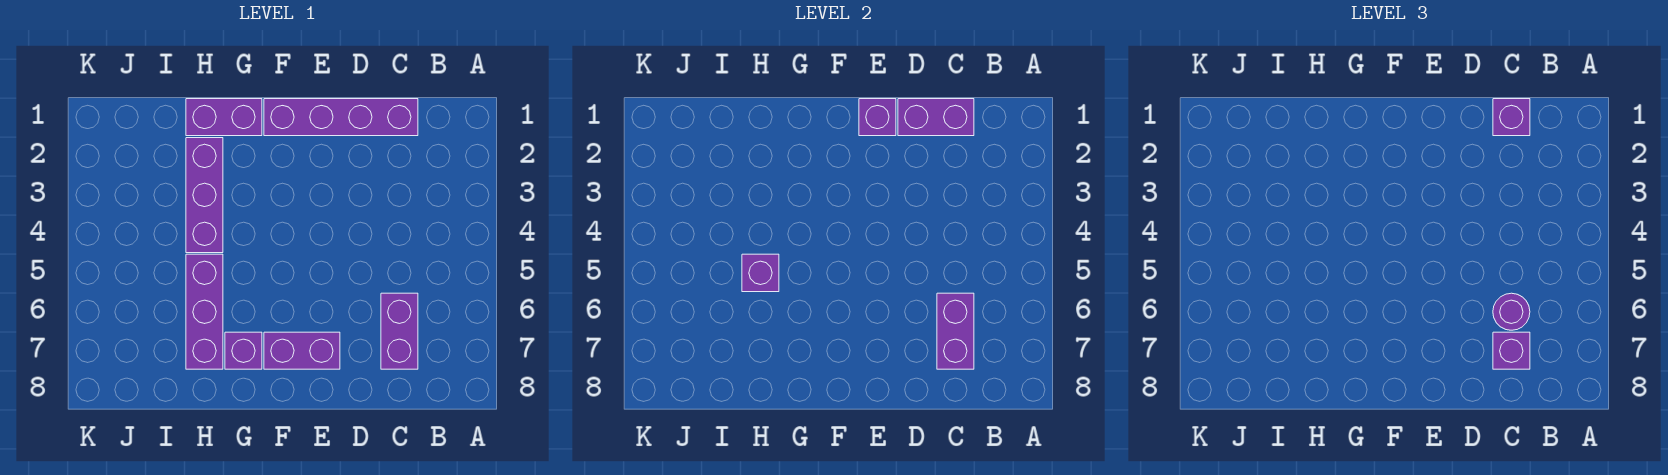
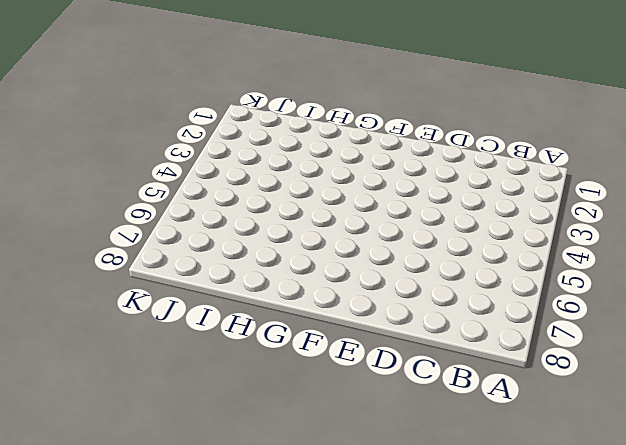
none -> purple 1x4 brick [264,99,418,136]
none -> purple 1x2 brick [381,293,418,369]
none -> purple 1x2 brick [264,332,340,369]

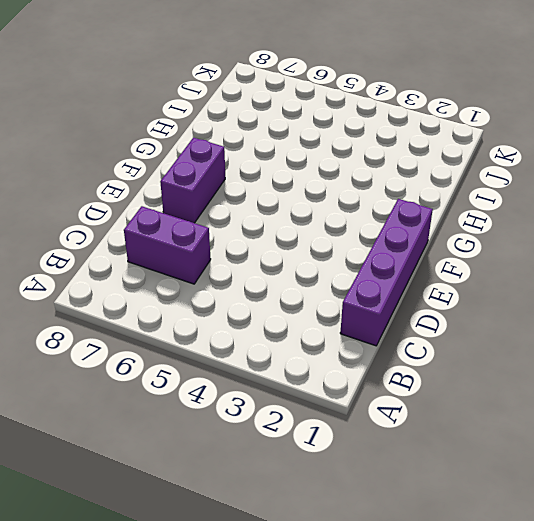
none -> purple 1x2 brick [186,99,262,136]
none -> purple 1x1 brick [225,332,262,369]
none -> purple 1x3 brick [186,138,223,253]

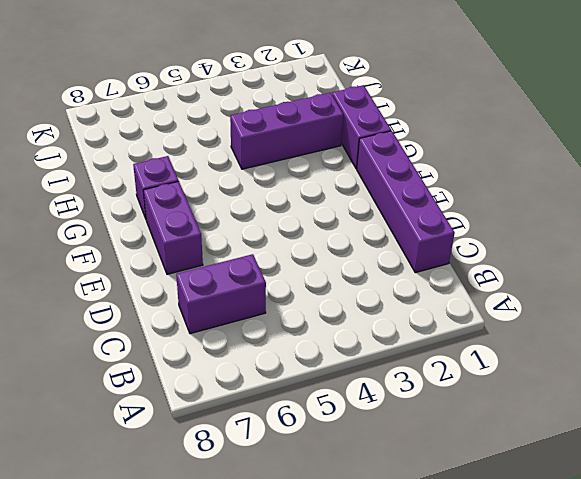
none -> purple 1x3 brick [186,254,223,369]
none -> purple 1x2 brick [898,99,974,136]
none -> purple 1x2 brick [937,293,974,369]

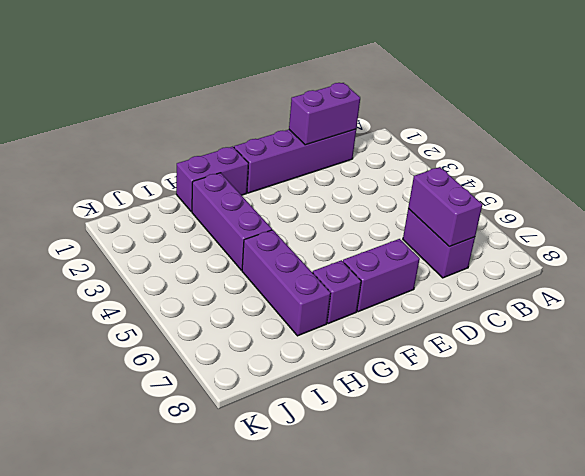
none -> purple 1x1 brick [859,99,896,136]
none -> purple 1x1 brick [742,254,779,292]
none -> purple 1x1 brick [1493,99,1530,136]

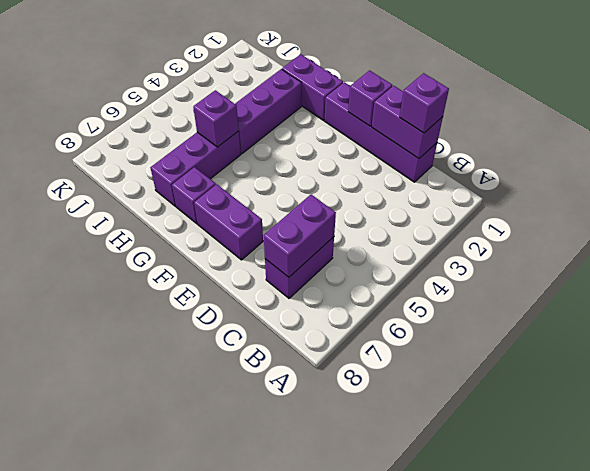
none -> purple 1x1 round brick [1493,293,1530,330]
none -> purple 1x1 brick [1493,332,1530,369]

